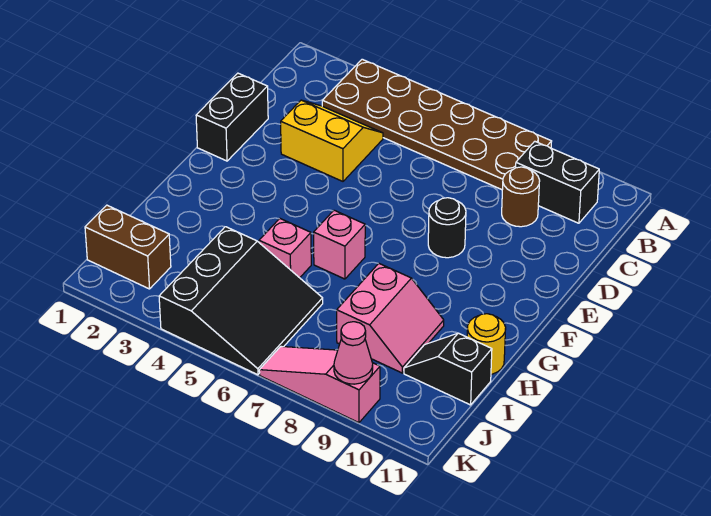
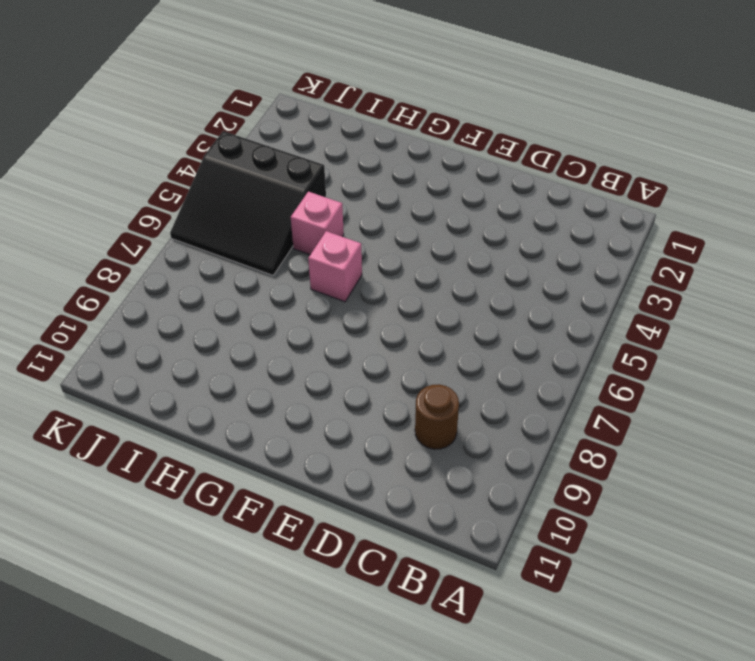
none -> brown 2x6 plate [322,59,552,190]
none -> black 1x2 brick [516,141,599,223]
none -> yellow 2x2 slope [281,100,383,181]

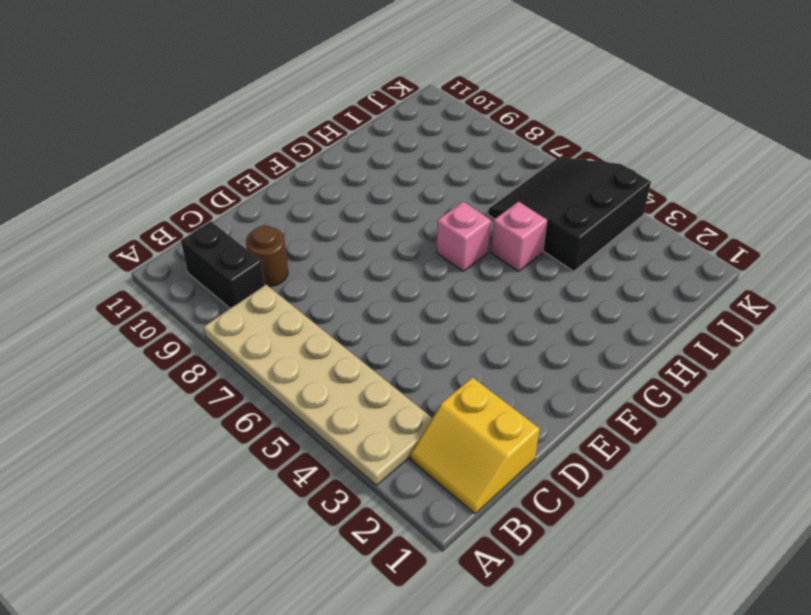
tan 2x6 plate [204,284,432,485] -> brown 2x6 plate [322,59,552,190]
yellow 2x2 slope [410,377,540,514] -> yellow 2x2 slope moved to [281,100,383,181]
none -> black 1x2 brick [196,73,268,161]
none -> black 1x1 round brick [428,198,466,258]
none -> pink 2x2 slope [337,264,444,373]

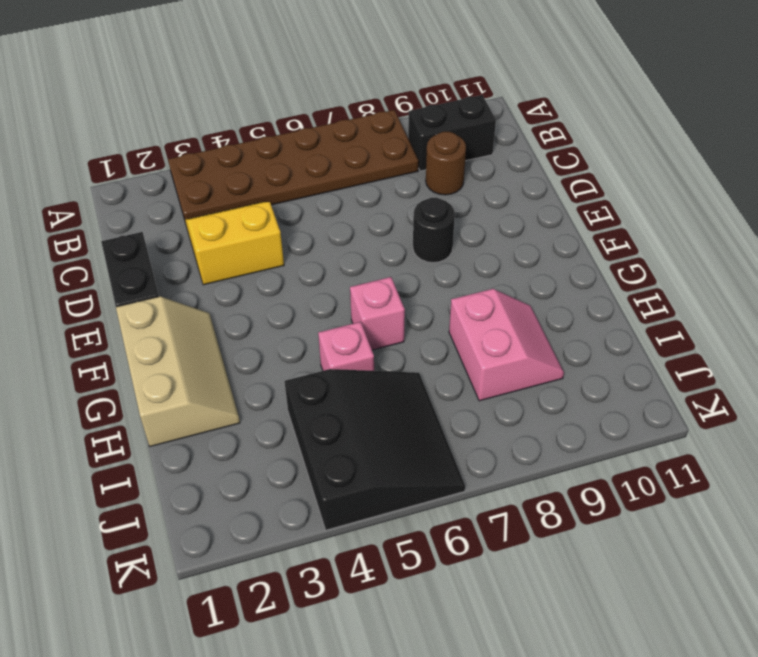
tan 2x3 slope [116,296,240,447] -> none
none -> yellow 1x1 round brick [467,314,506,374]
none -> black 1x2 slope [404,333,492,405]
none -> brown 1x2 brick [85,205,171,289]

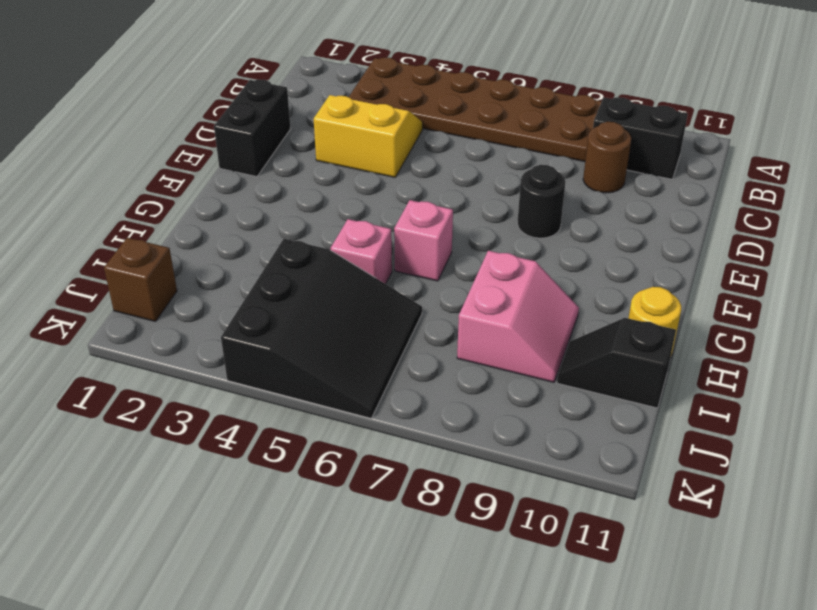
brown 1x1 brick [104,238,177,322] -> brown 1x2 brick [85,205,171,289]
none -> pink 1x3 slope [259,346,380,423]
none -> pink 1x1 cone [334,322,373,384]

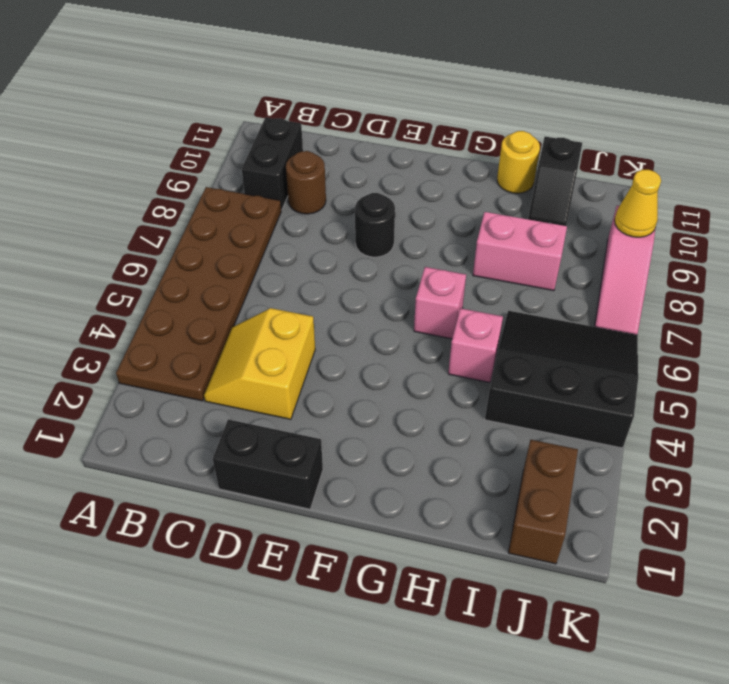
yellow 1x1 cone [615,170,661,237] -> pink 1x1 cone [334,322,373,384]

